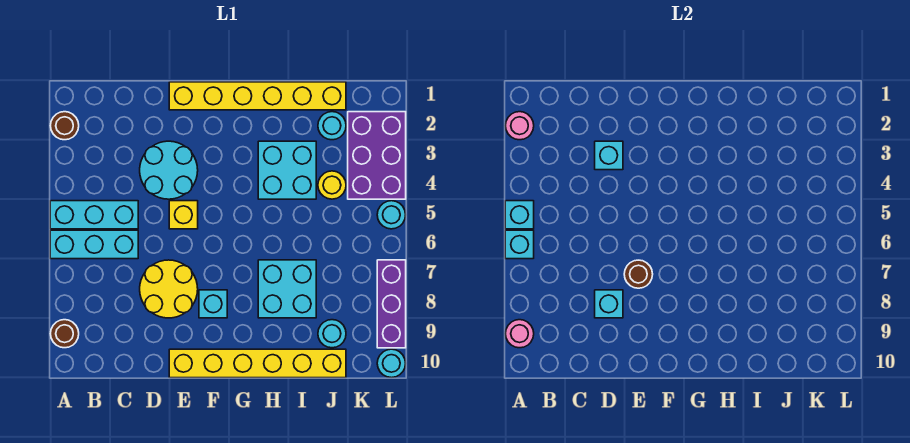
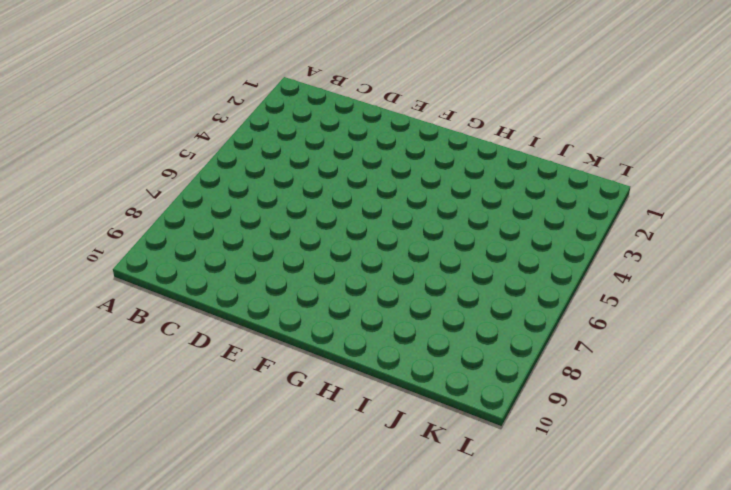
none -> brown 1x1 round brick [50,112,79,140]
none -> cyan 1x3 brick [50,201,138,229]
none -> cyan 1x3 brick [50,230,138,259]

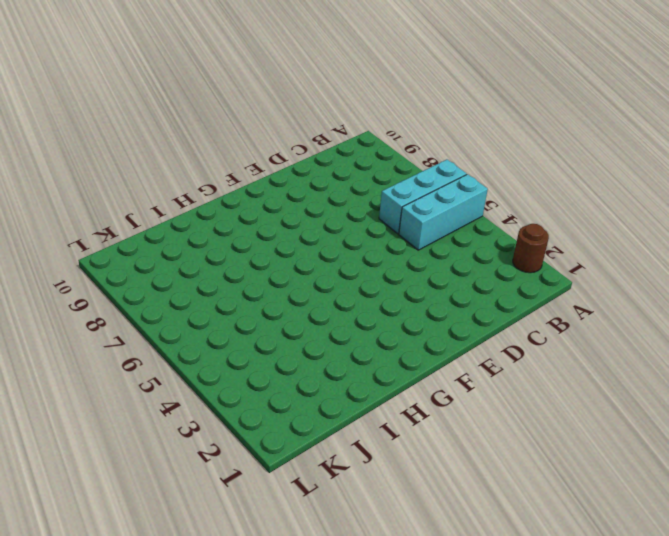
none -> brown 1x1 round brick [50,320,79,348]
none -> cyan 2x2 round brick [140,141,198,199]
none -> yellow 2x2 round brick [140,260,198,318]

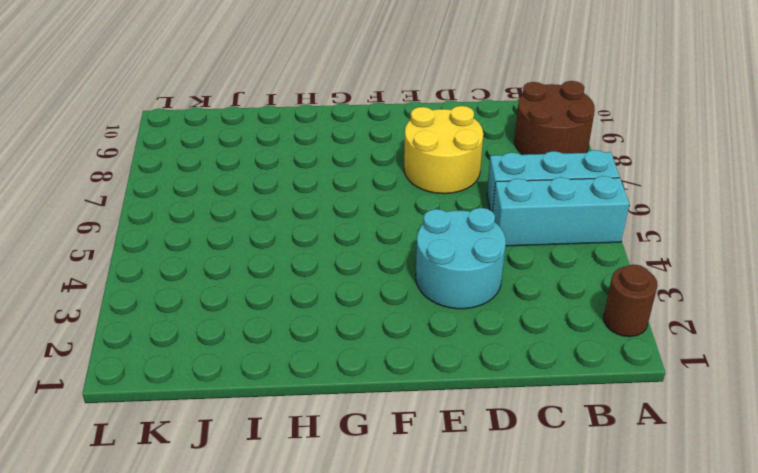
brown 2x2 round brick [514,81,595,155] -> brown 1x1 round brick [50,320,79,348]
none -> yellow 1x6 brick [169,82,346,110]
none -> yellow 1x1 brick [169,201,198,229]
none -> yellow 1x6 brick [169,349,346,378]

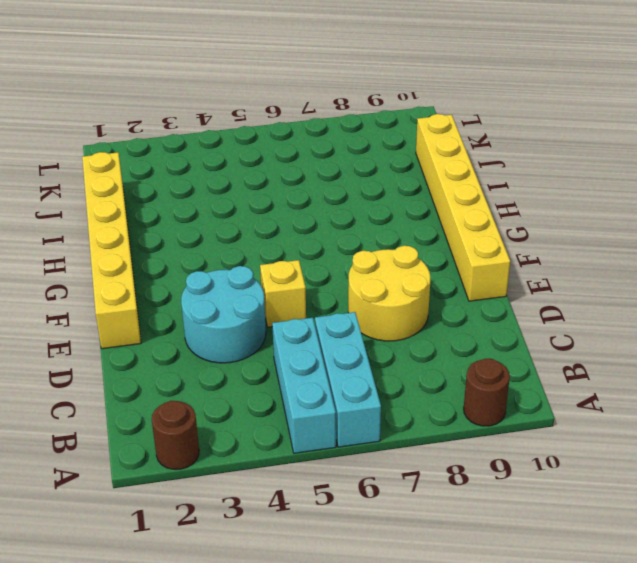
none -> cyan 1x1 brick [199,290,227,318]
none -> cyan 2x2 brick [258,141,316,199]
none -> cyan 2x2 brick [258,260,316,318]

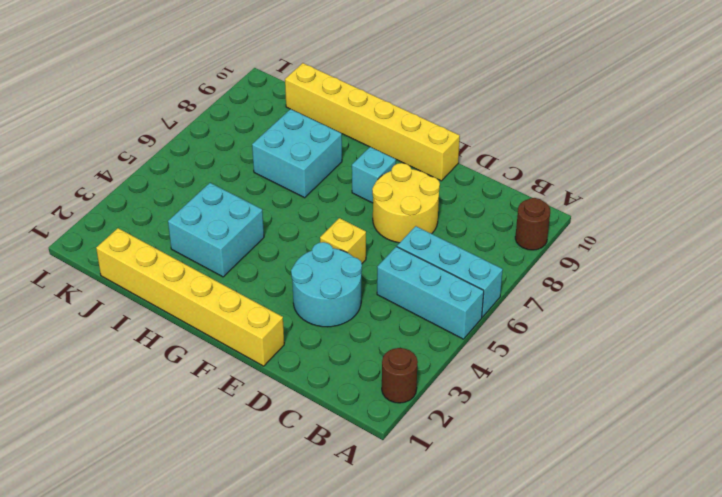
none -> cyan 1x1 round brick [318,112,346,140]
none -> yellow 1x1 round brick [318,171,346,199]
none -> cyan 1x1 round brick [318,320,346,348]

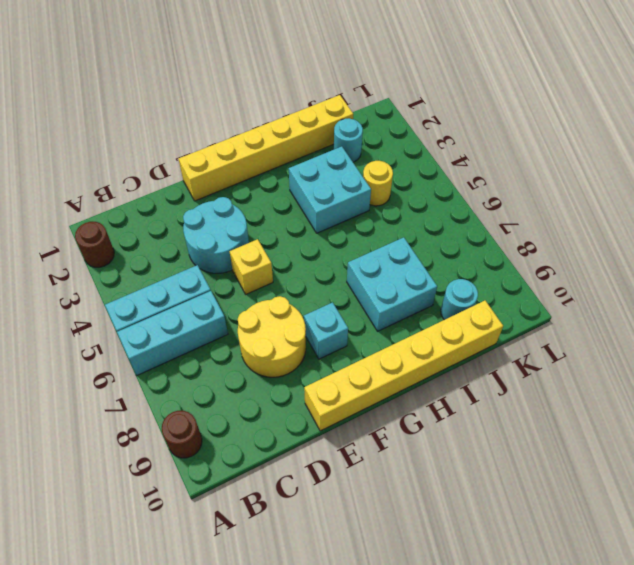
none -> purple 2x3 brick [348,112,406,199]
none -> cyan 1x1 round brick [377,201,406,229]
none -> purple 1x3 brick [377,260,406,348]

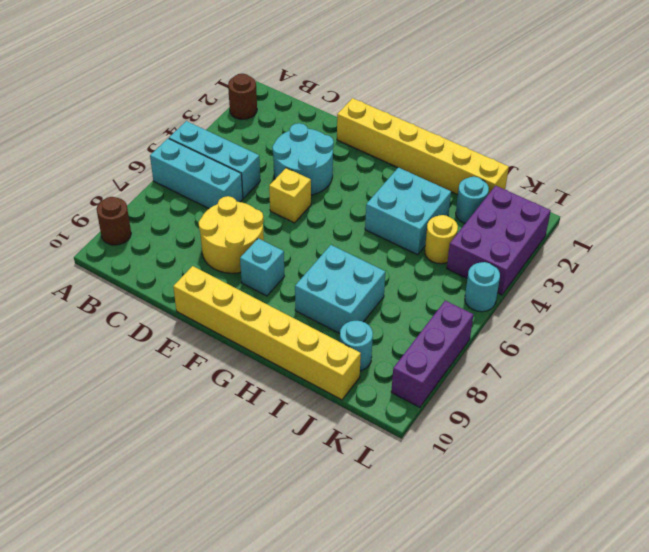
none -> cyan 1x1 round brick [377,349,406,378]
none -> pink 1x1 round brick [505,112,534,140]
none -> cyan 1x1 brick [505,201,534,229]

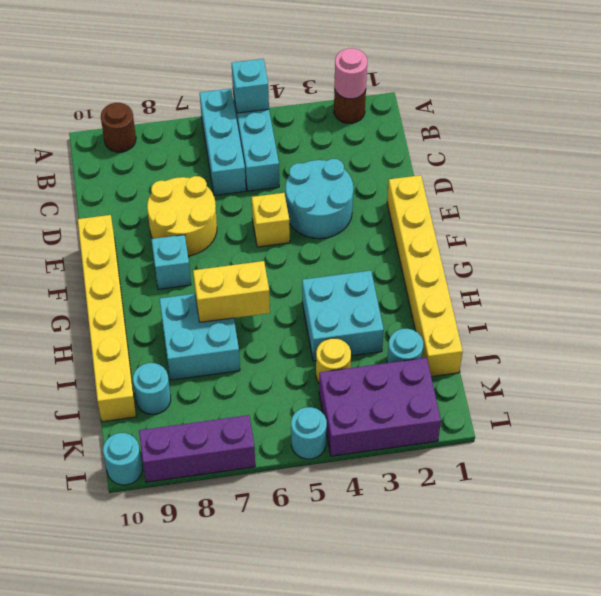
yellow 1x2 brick [193,261,270,322] -> none
none -> cyan 1x1 brick [505,230,534,259]
none -> pink 1x1 round brick [505,320,534,348]
none -> cyan 1x1 brick [595,141,623,170]

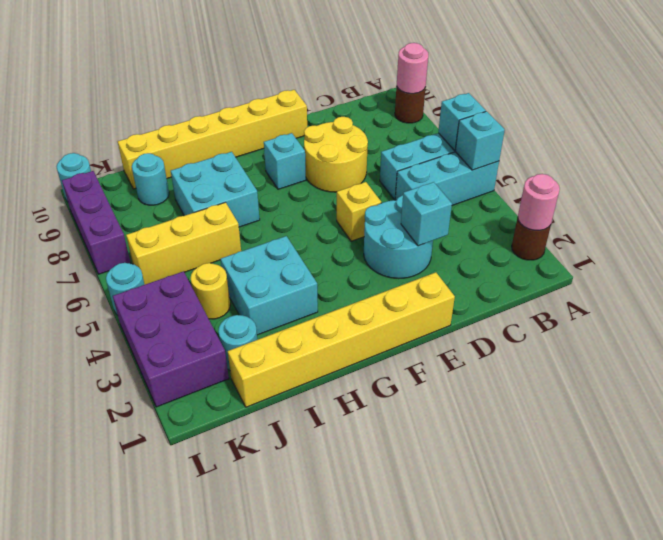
yellow 1x3 brick [126,202,241,285] -> none
none -> cyan 1x1 brick [595,290,623,318]
none -> brown 1x1 round brick [624,260,653,288]

